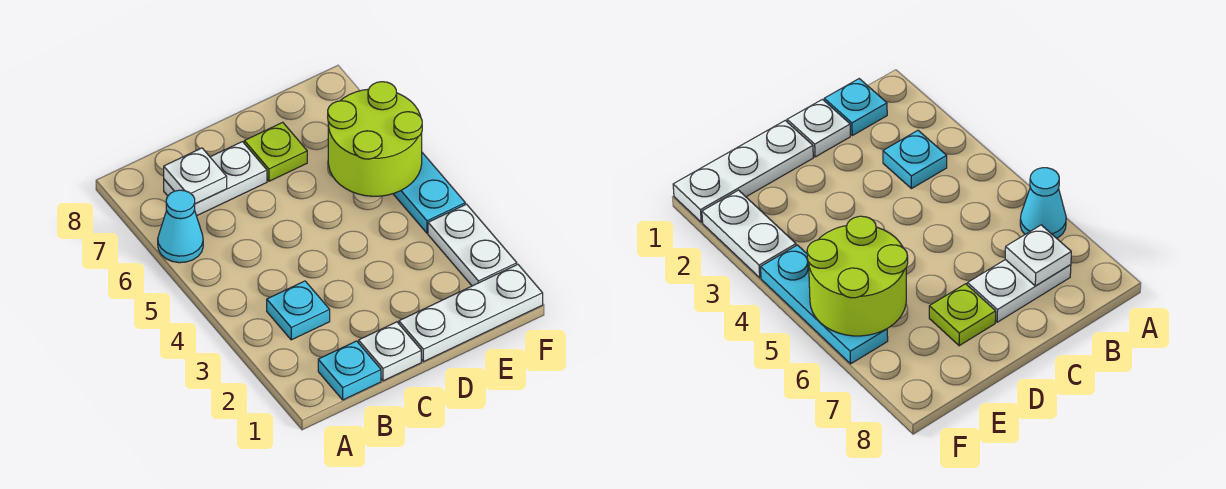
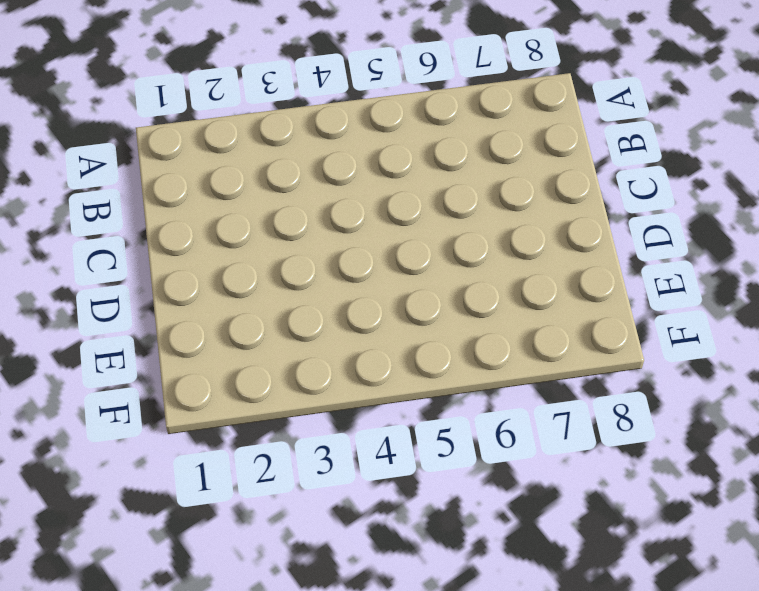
none -> cyan 1x1 cone [158,190,203,263]
none -> cyan 1x1 plate [318,341,381,400]

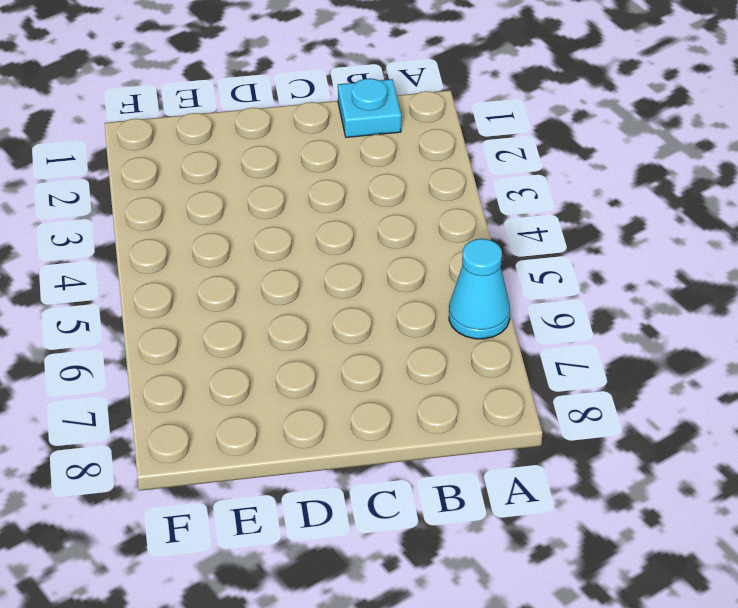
none -> cyan 1x1 plate [267,281,330,340]
none -> white 1x2 plate [164,142,267,216]

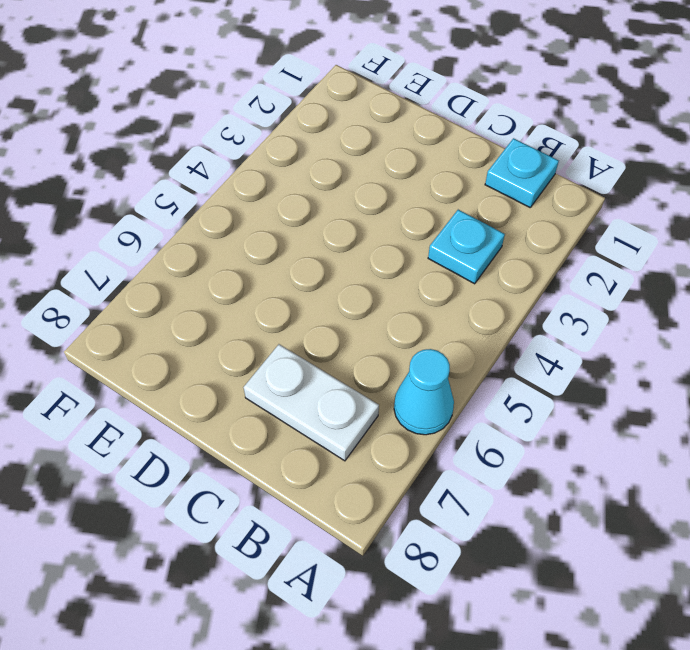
none -> white 1x1 plate [359,322,421,381]
none -> white 1x3 plate [399,264,543,362]

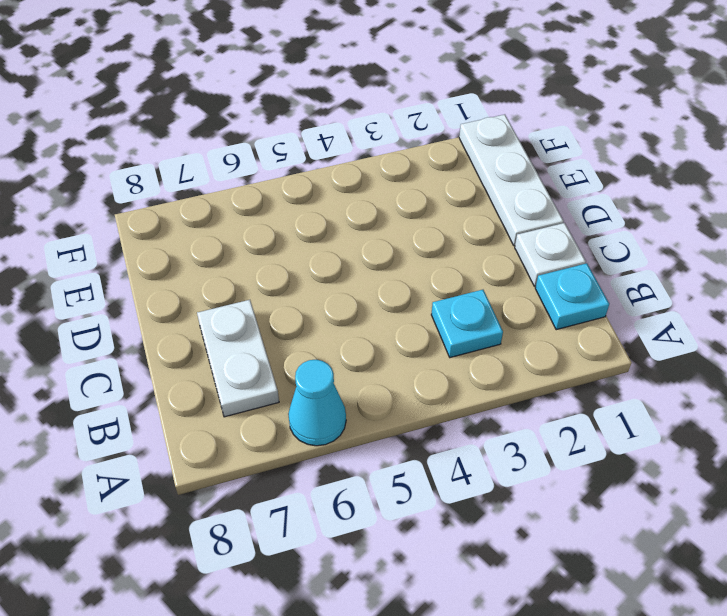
none -> lime 1x1 plate [244,122,307,181]
none -> white 1x2 plate [428,204,517,286]

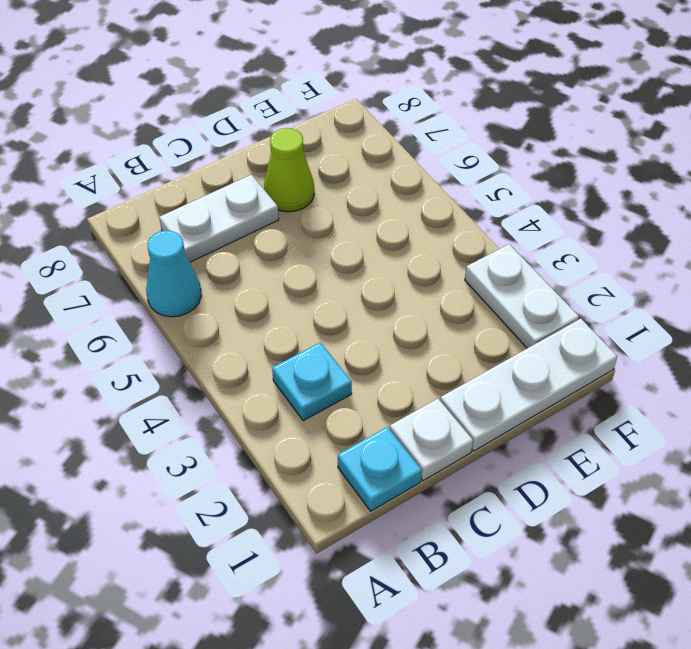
lime 1x1 cone [264,128,314,212] -> lime 1x1 plate [244,122,307,181]
none -> cyan 1x3 plate [394,153,465,233]
none -> white 1x1 plate [164,148,227,204]

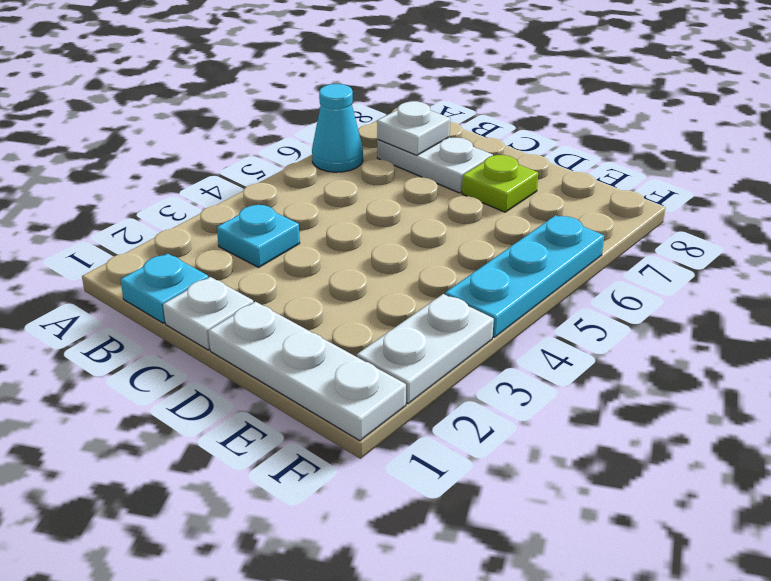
none -> lime 2x2 round brick [328,82,422,196]

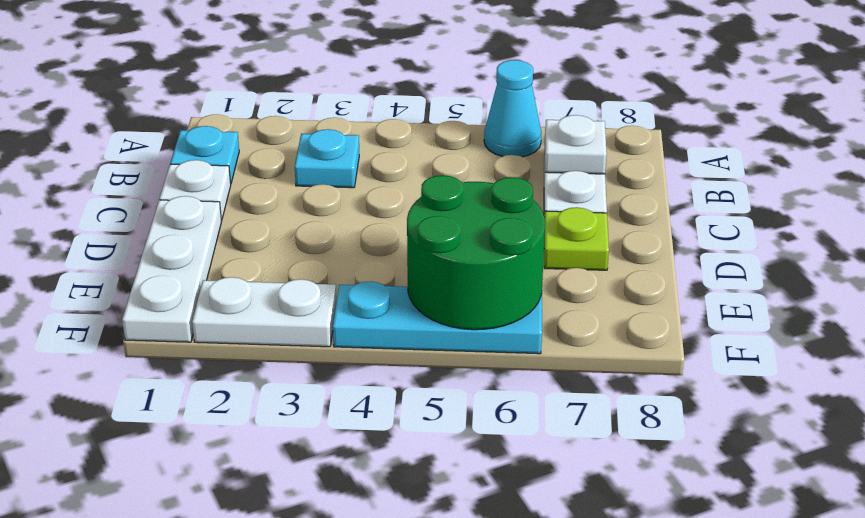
green 2x2 round brick [407,175,545,330] -> lime 2x2 round brick [328,82,422,196]

